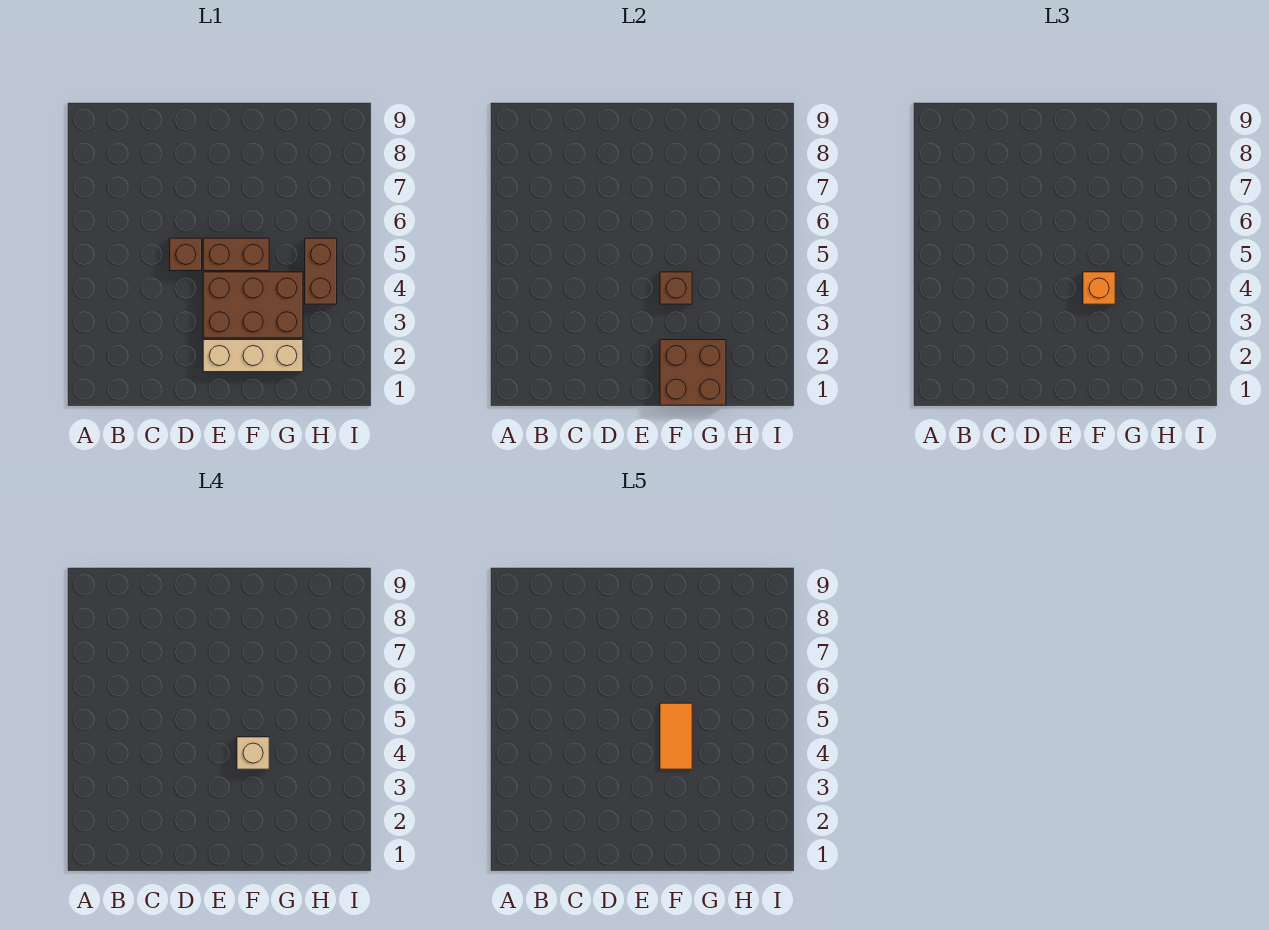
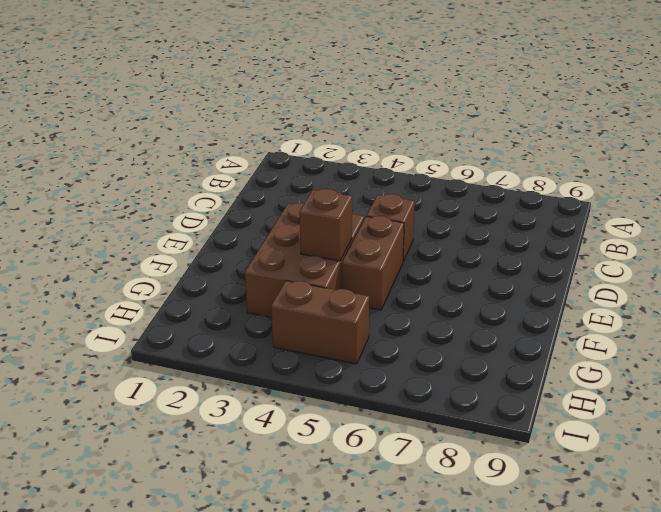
none -> tan 1x3 brick [203,340,303,372]
none -> brown 2x2 brick [660,340,726,405]

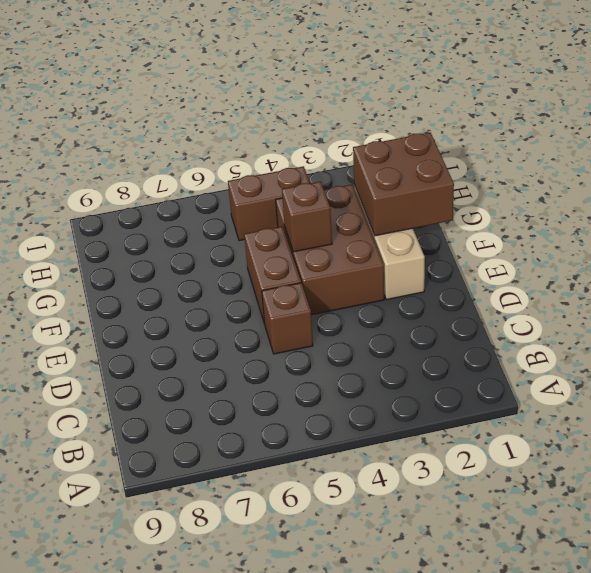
none -> orange 1x1 brick [1083,272,1115,304]
none -> tan 1x1 brick [237,737,269,769]

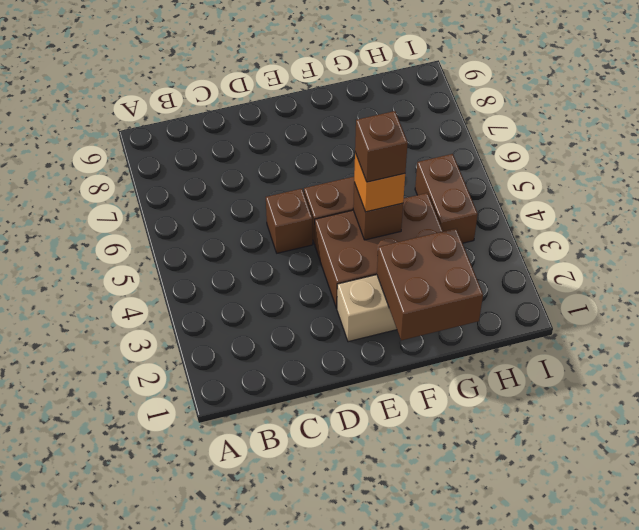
brown 1x1 brick [355,111,408,182] -> tan 1x1 brick [237,737,269,769]
none -> orange 1x2 tile [660,703,692,769]

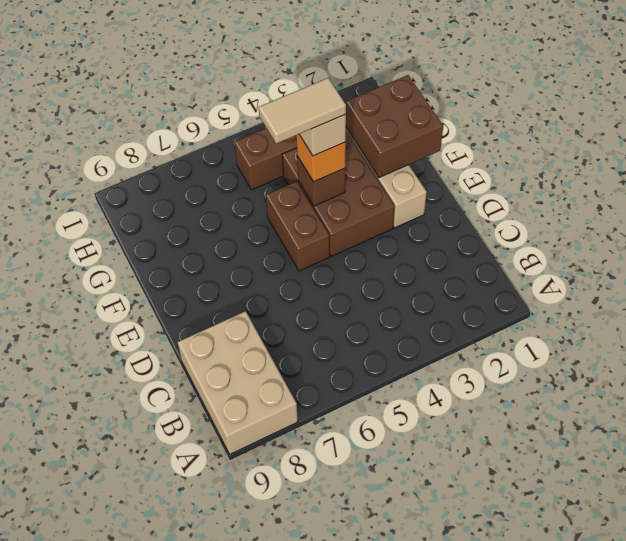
tan 2x3 brick [178,311,298,454] -> none
tan 1x2 tile [259,78,346,144] -> orange 1x2 tile [660,703,692,769]
none -> brown 1x1 brick [170,238,202,271]

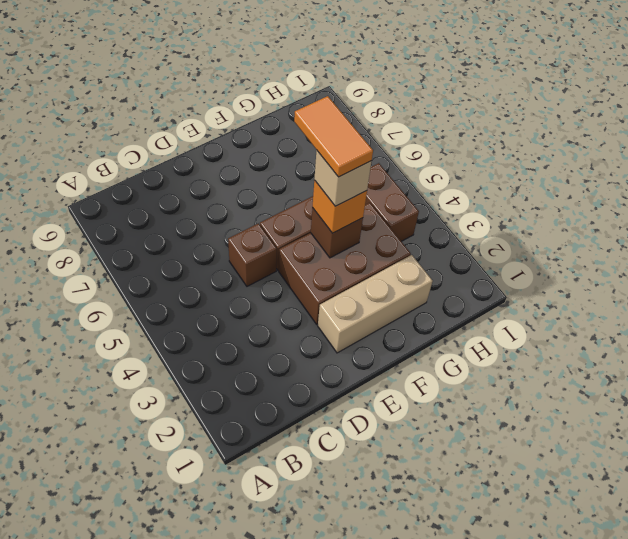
none -> brown 2x2 brick [660,340,726,405]

